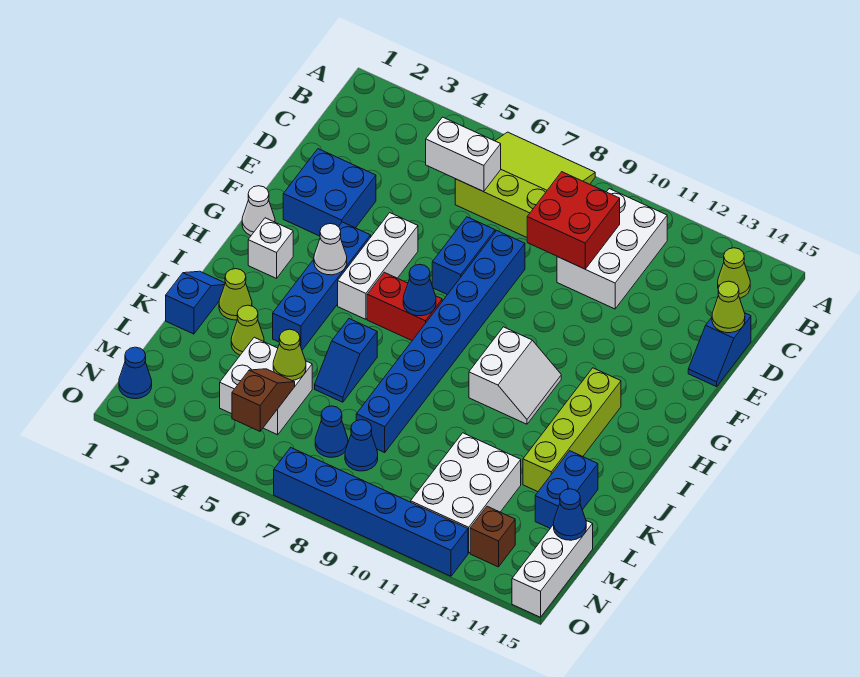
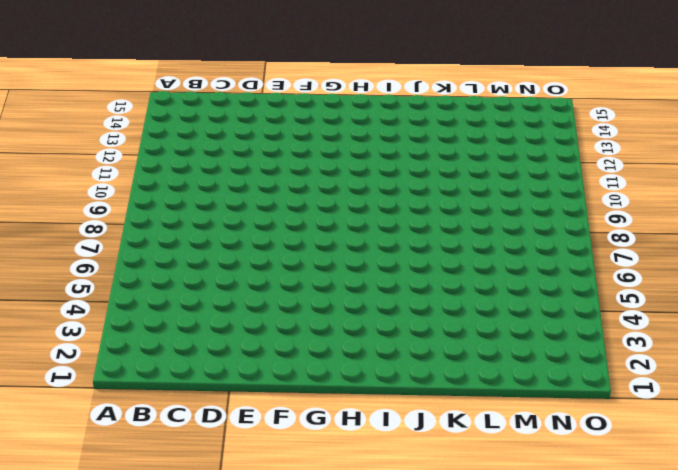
none -> lime 3x3 slope [455,132,595,237]
none -> white 2x3 brick [557,189,667,309]
none -> lime 1x1 cone [718,248,750,298]
none -> blue 1x2 slope [688,313,751,387]

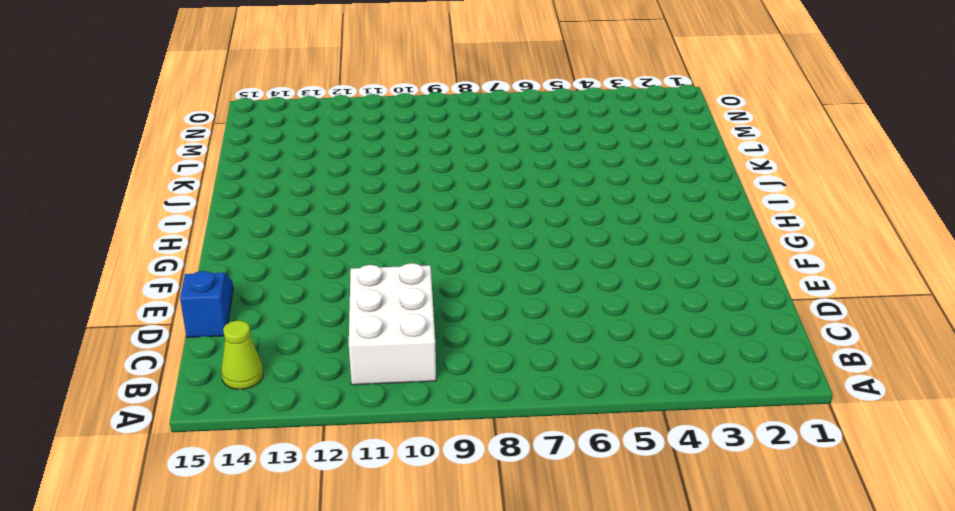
none -> lime 3x3 slope [455,132,595,237]
none -> blue 2x2 brick [283,149,376,236]
none -> blue 1x2 brick [432,217,495,295]
none -> blue 1x8 brick [356,231,525,452]

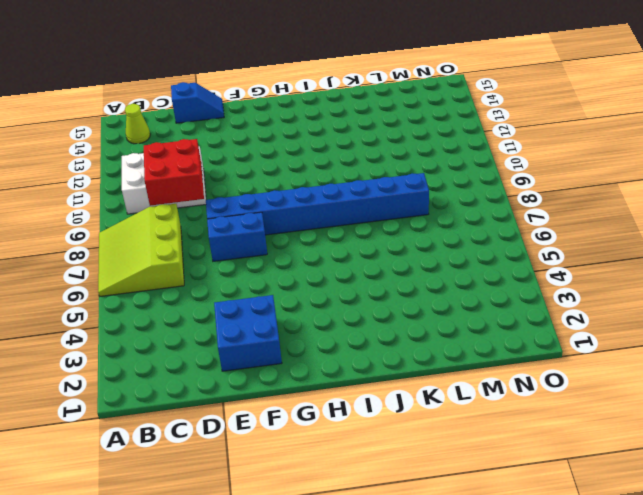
none -> white 1x3 brick [338,213,418,319]
none -> white 1x1 cone [242,186,275,236]
none -> blue 1x4 brick [273,222,371,350]
none -> white 1x1 brick [248,218,293,278]

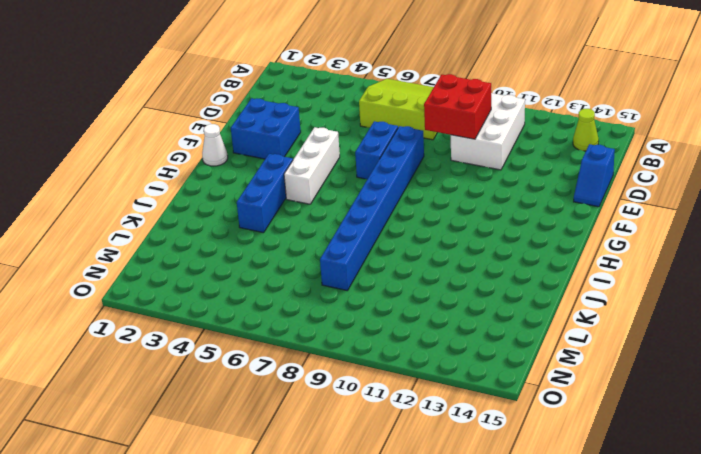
blue 1x3 brick [237,154,293,233] -> blue 1x4 brick [273,222,371,350]
none -> white 1x1 brick [248,218,293,278]
none -> red 1x2 brick [367,272,442,340]
none -> white 2x2 slope [469,327,561,424]
none -> lime 1x4 brick [523,368,621,492]

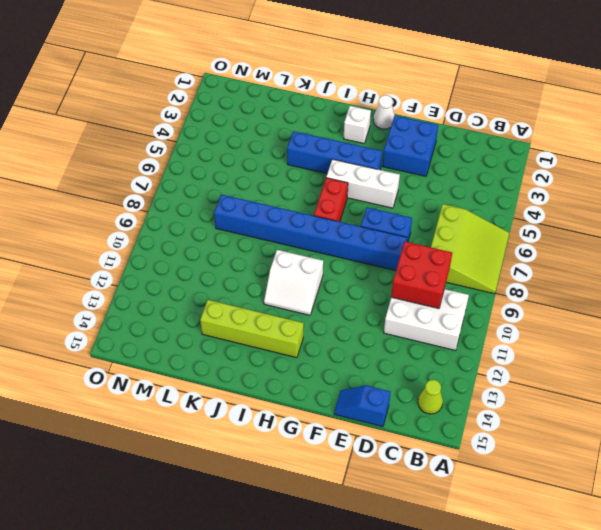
none -> blue 1x2 slope [166,271,225,334]
none -> lime 1x1 cone [219,269,252,320]
none -> blue 1x2 slope [315,319,377,402]
none -> lime 1x1 cone [231,305,264,355]

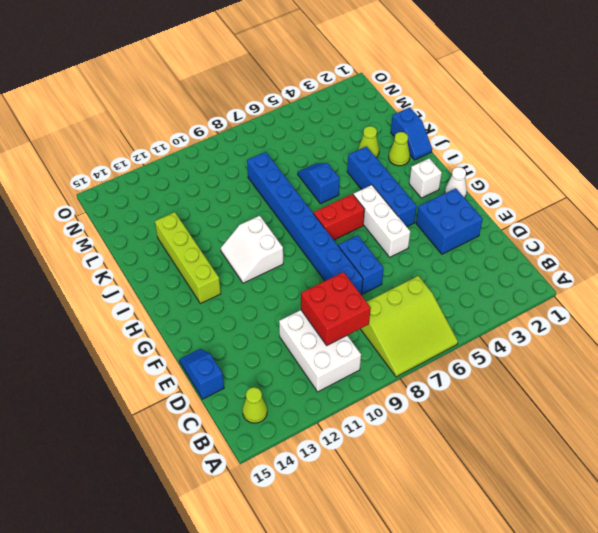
none -> blue 1x2 brick [535,451,598,528]
none -> white 2x2 brick [220,337,312,435]
none -> white 2x3 brick [411,433,521,553]
none -> blue 1x1 cone [315,406,348,457]

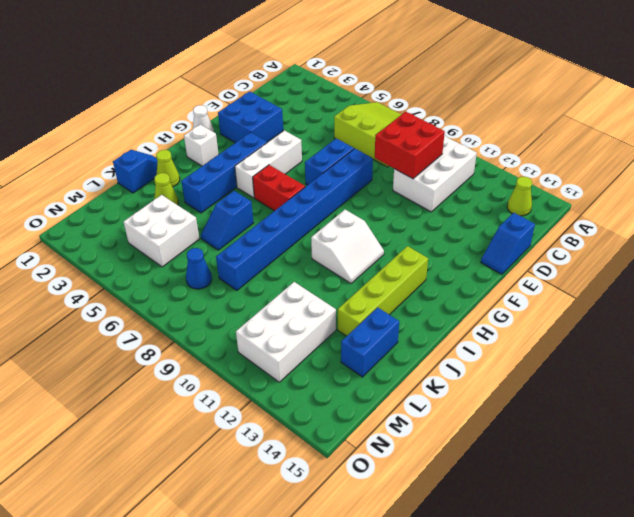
none -> blue 1x1 cone [345,420,378,471]
none -> white 1x3 brick [512,521,593,617]
none -> blue 1x1 cone [119,347,152,399]
none -> brown 1x1 brick [470,506,515,567]

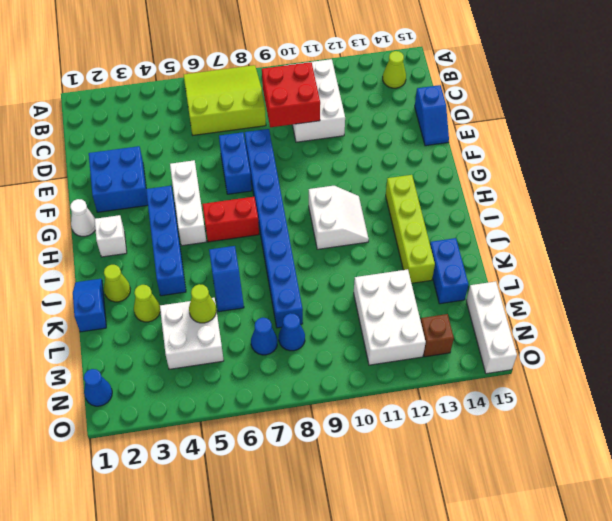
none -> blue 1x6 brick [274,448,468,576]
none -> white 1x2 brick [426,117,501,192]
none -> lime 1x1 cone [712,281,745,333]
none -> white 1x1 cone [314,224,347,275]

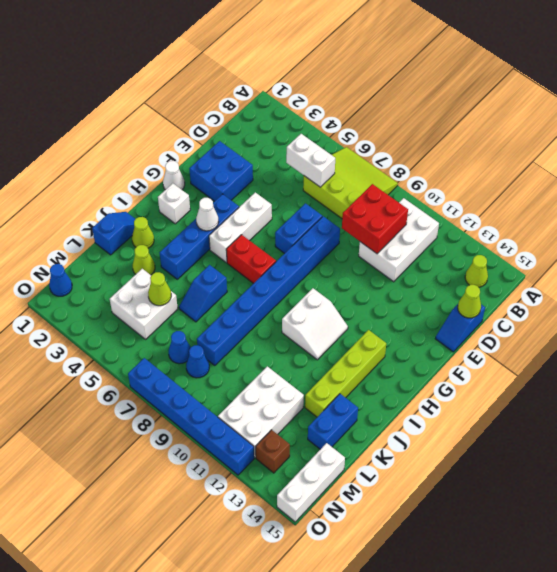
none -> blue 1x1 cone [403,264,436,316]
none -> brown 1x2 slope [232,369,295,431]
none -> blue 1x1 cone [554,489,586,540]

